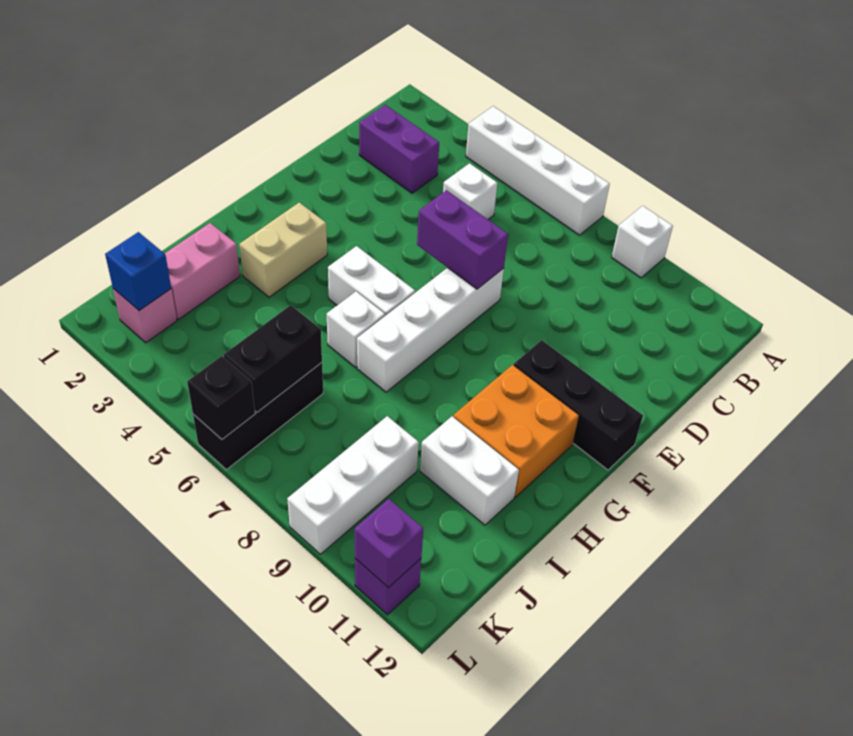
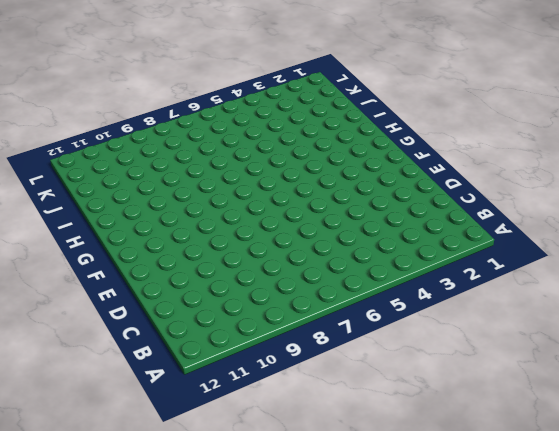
none -> white 1x4 brick [466,106,610,235]
none -> white 1x1 brick [612,206,673,278]
none -> purple 1x2 brick [359,105,439,193]

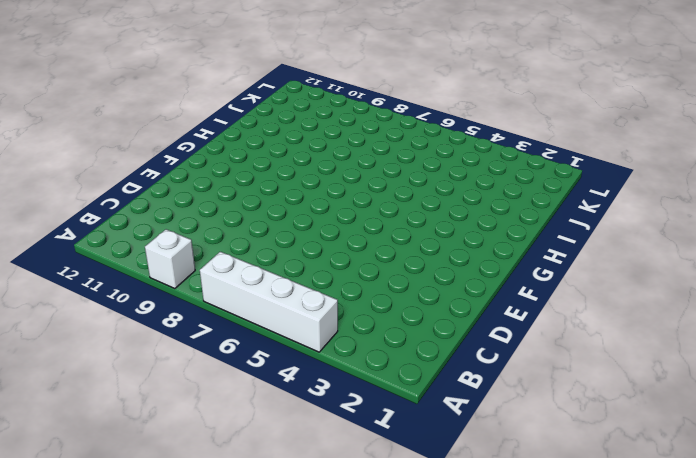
none -> purple 1x2 brick [359,105,439,193]
none -> white 1x1 brick [443,163,497,219]
none -> white 1x4 brick [357,268,504,392]

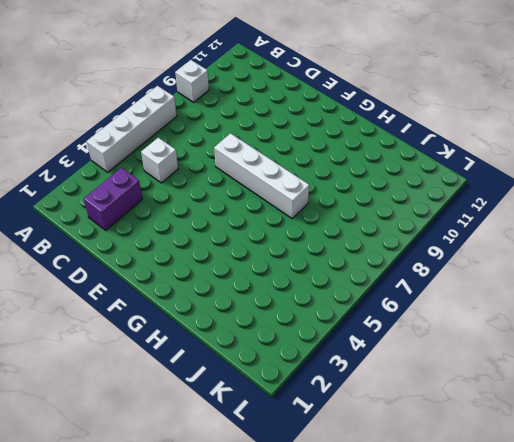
none -> black 1x3 brick [514,340,643,470]
none -> tan 1x2 brick [239,202,327,297]
none -> white 1x2 brick [328,246,415,316]

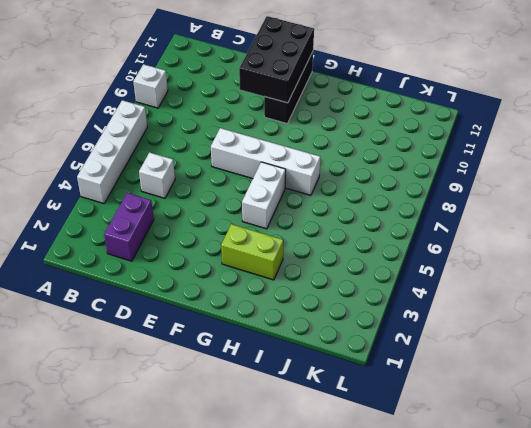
black 2x3 brick [239,16,314,103] -> none
lime 1x2 brick [221,224,283,280] -> tan 1x2 brick [239,202,327,297]
none -> orange 2x2 brick [453,365,579,497]
none -> white 1x1 brick [327,291,385,368]
none -> pink 1x2 brick [165,223,240,319]

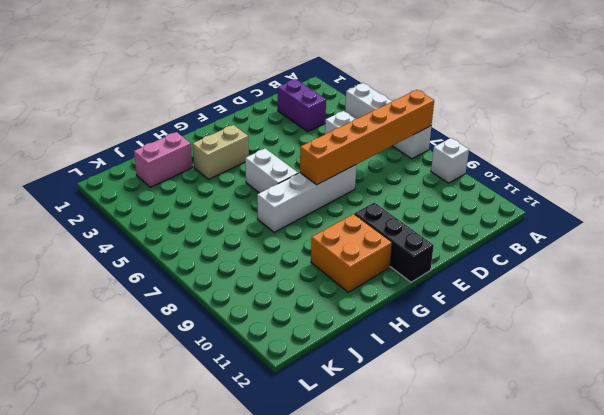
orange 1x6 brick [300,90,434,185] -> purple 1x2 brick [417,190,508,289]
none -> white 1x1 brick [327,291,385,368]
none -> white 1x2 brick [420,416,519,525]
none -> black 1x3 brick [193,363,323,470]

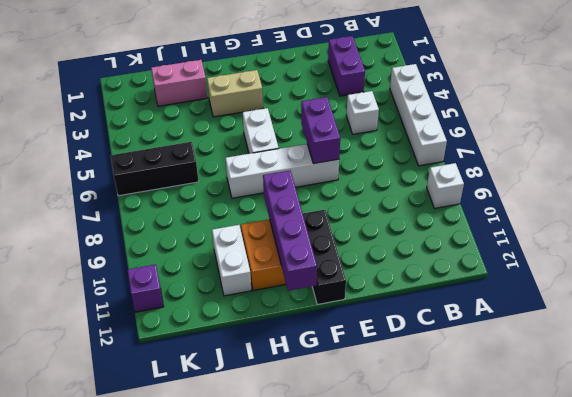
purple 1x4 brick [263,171,317,291] -> none
none -> white 1x1 brick [327,291,385,368]
none -> white 1x3 brick [287,416,419,554]
none -> pink 1x1 brick [113,289,177,343]

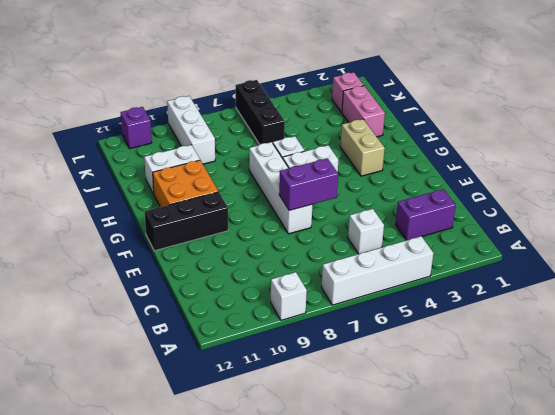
none -> black 1x2 brick [223,305,322,412]
none -> blue 1x1 brick [105,232,171,311]
none -> black 1x1 brick [187,356,255,439]

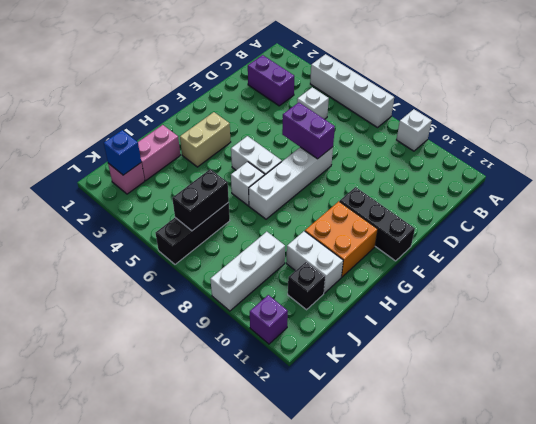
black 1x1 brick [288,262,325,310] -> black 1x1 brick moved to [187,356,255,439]
none -> purple 1x1 brick [355,499,423,588]

